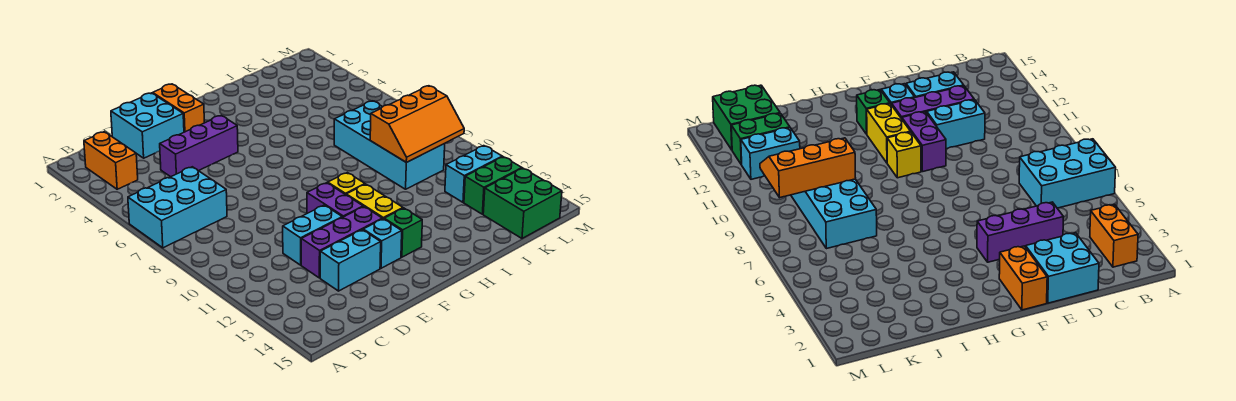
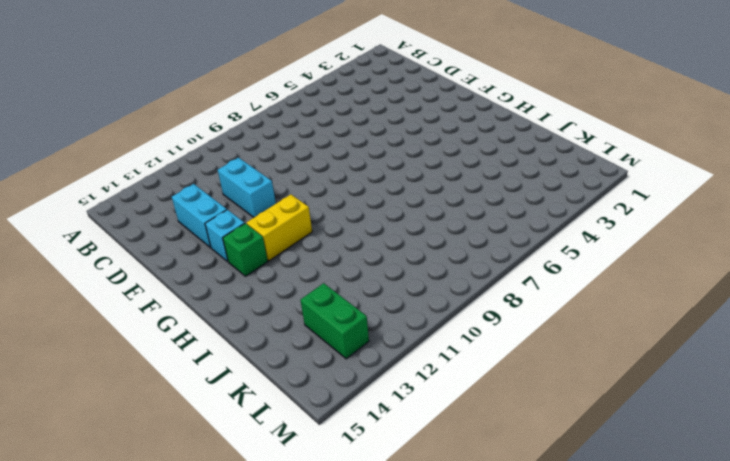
none -> cyan 2x3 brick [128,167,227,248]
none -> orange 1x2 brick [84,132,138,189]
none -> cyan 2x2 brick [111,93,184,158]

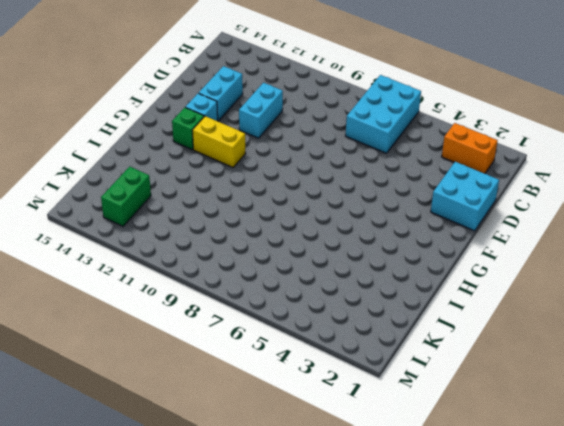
none -> purple 1x3 brick [160,115,238,177]
none -> purple 1x3 brick [301,207,382,278]
none -> orange 1x2 brick [153,84,204,132]

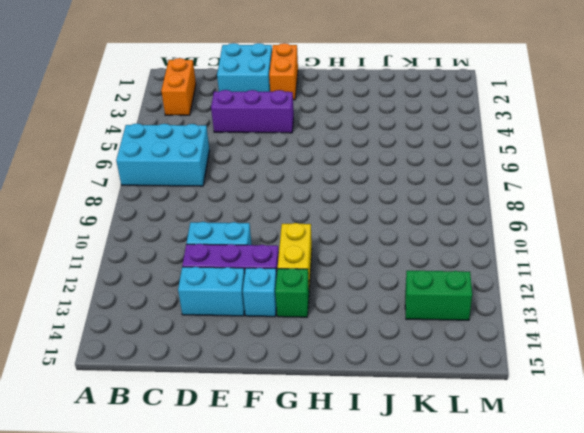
none -> purple 1x2 brick [307,183,363,217]
none -> yellow 1x1 brick [328,173,365,195]
none -> cyan 2x4 brick [334,101,445,189]

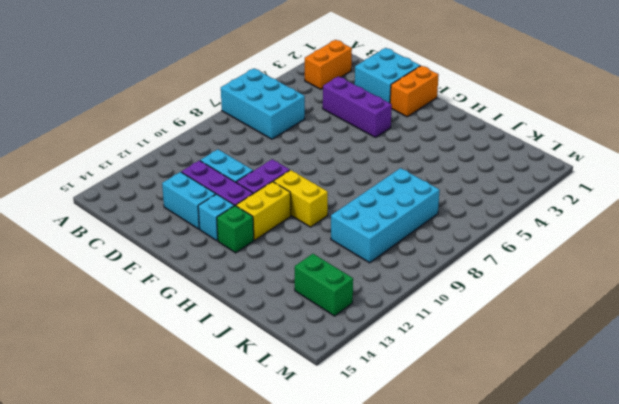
yellow 1x2 brick [273,170,328,227] -> yellow 1x1 brick [328,173,365,195]
none -> cyan 1x2 brick [445,146,502,202]
none -> green 2x2 brick [483,168,562,238]
none -> orange 2x3 slope [370,86,464,162]

